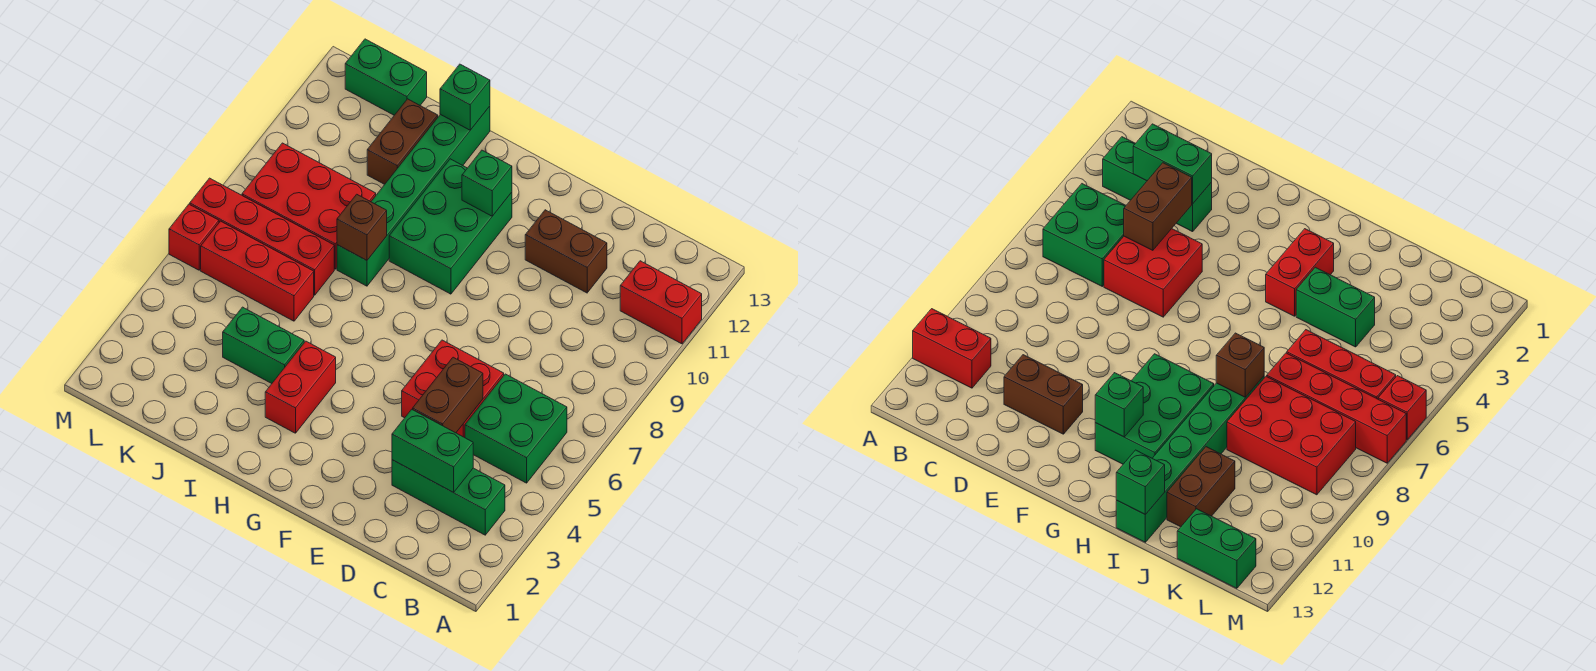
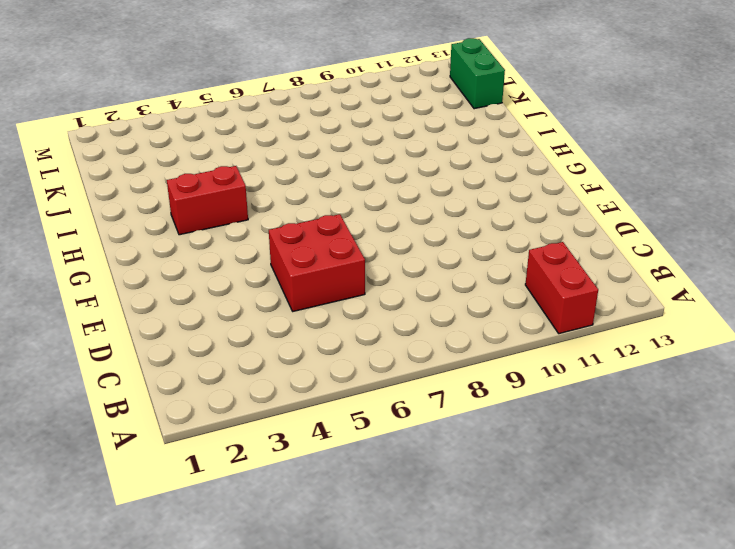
none -> green 1x3 brick [392,460,505,535]
none -> green 2x2 brick [465,374,567,483]
none -> brown 1x2 brick [525,210,607,293]

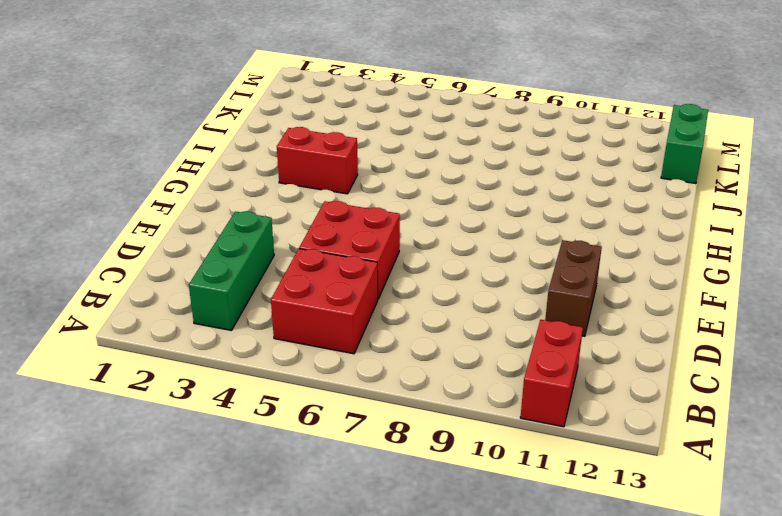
red 2x2 brick [271,249,378,354] -> green 2x2 brick [465,374,567,483]
none -> green 2x3 brick [389,159,512,294]
none -> green 1x2 brick [223,307,304,384]
none -> green 1x6 brick [337,106,490,286]

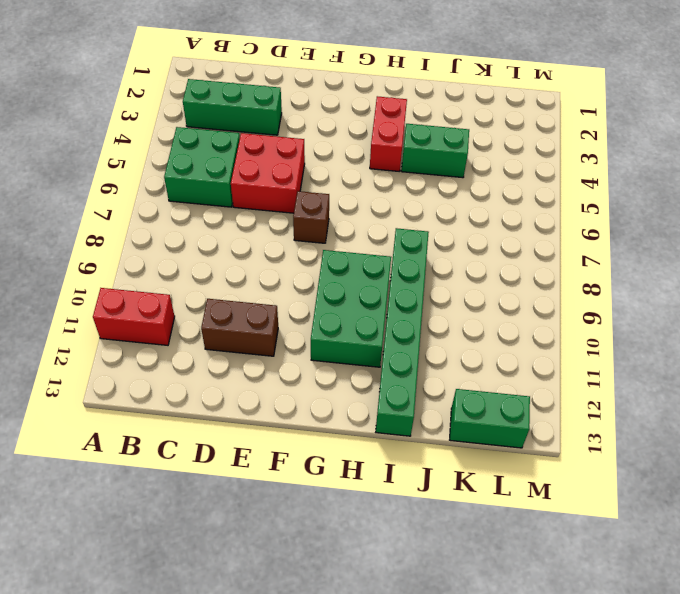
brown 1x1 brick [293,191,329,243] -> brown 1x1 brick moved to [337,194,387,260]
none -> red 1x3 brick [201,221,314,321]
none -> red 1x4 brick [190,178,334,295]
none -> red 2x3 brick [242,143,376,269]

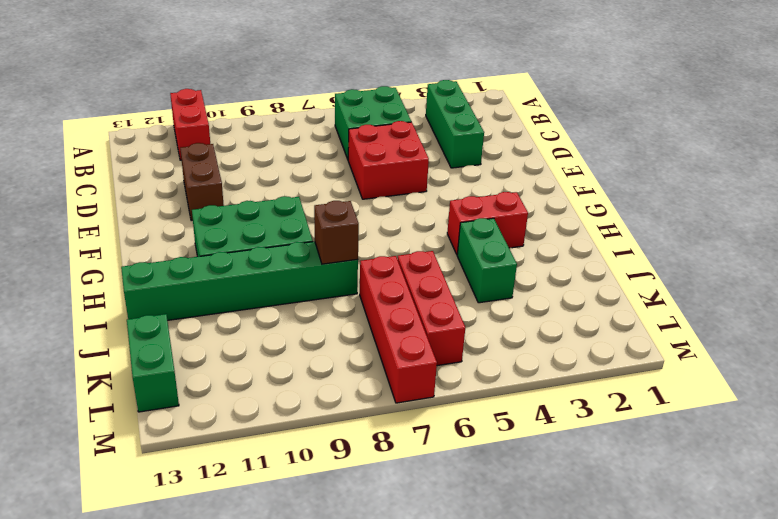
none -> red 2x3 brick [242,143,376,269]
none -> brown 1x2 brick [367,99,438,184]
none -> red 1x1 brick [169,204,219,270]

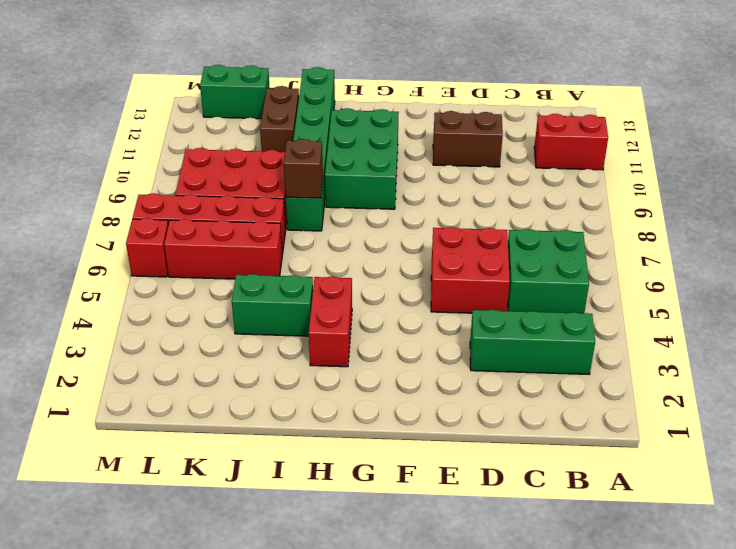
none -> green 1x2 brick [392,409,473,493]
none -> brown 1x2 brick [413,357,483,433]
none -> green 1x1 brick [462,150,512,216]

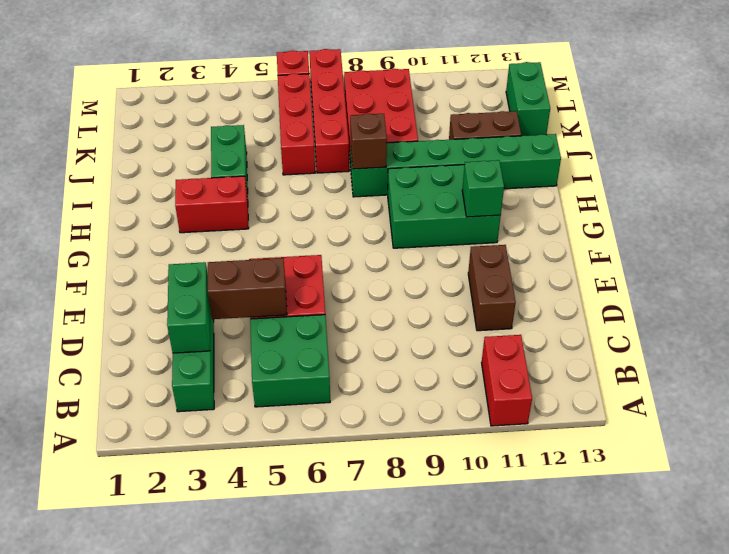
none -> green 1x1 brick [440,64,490,130]

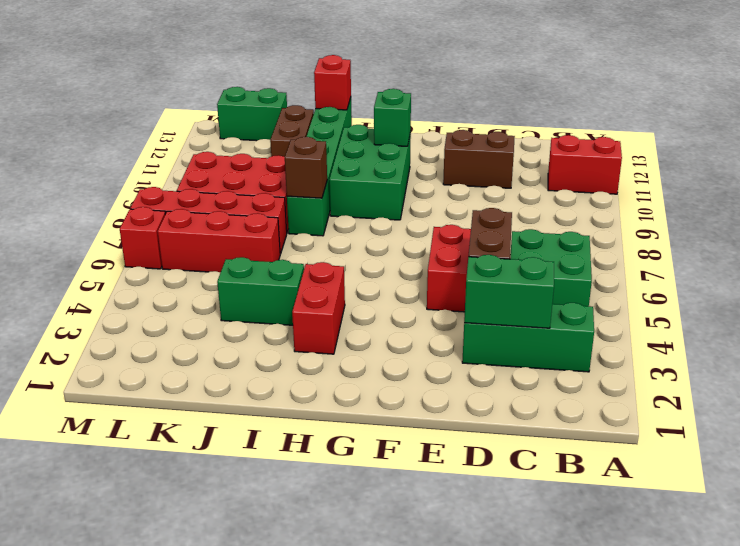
red 1x1 brick [314,55,351,110] -> green 1x1 brick [440,64,490,130]

